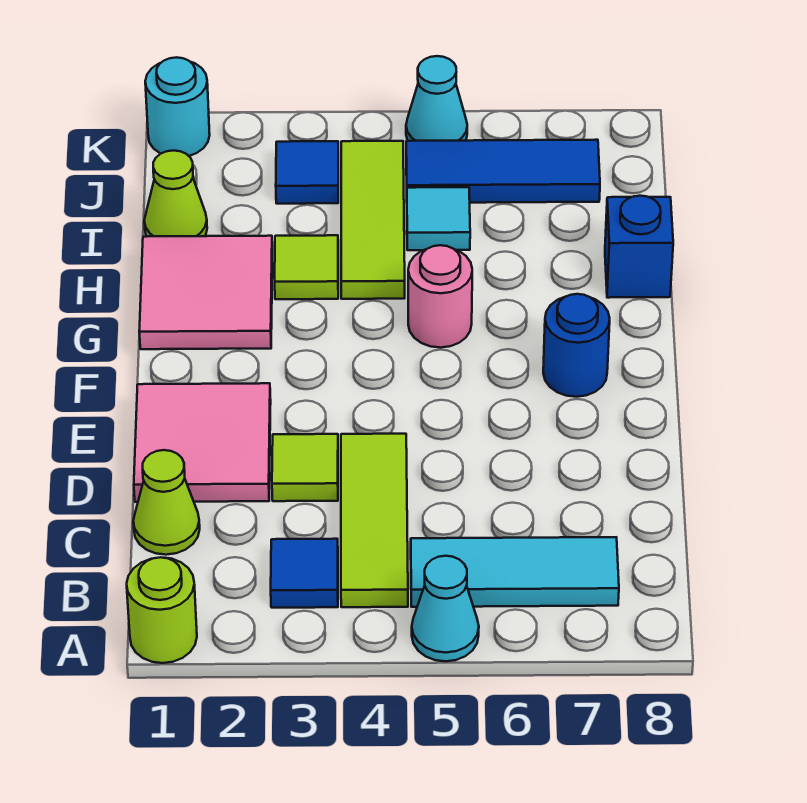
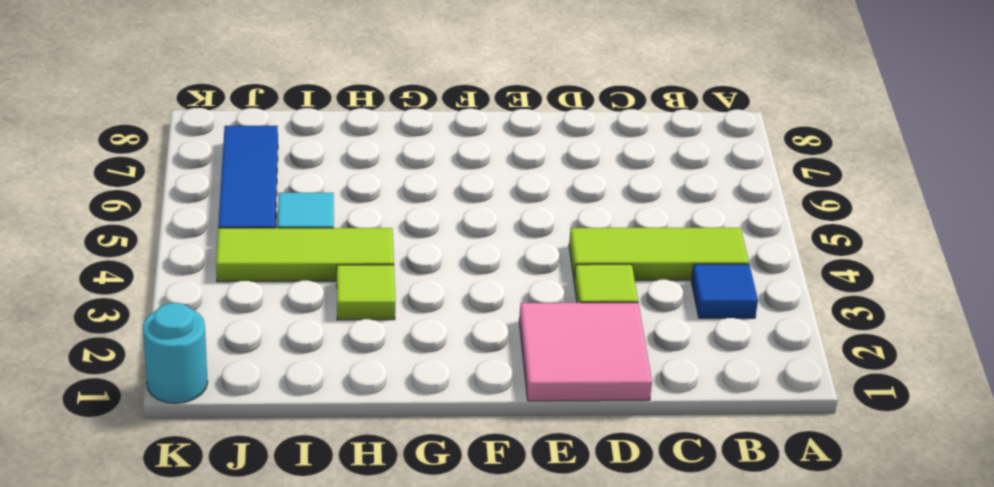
none -> lime 1x1 round brick [127,557,197,663]
none -> cyan 1x1 cone [412,556,479,661]
none -> cyan 1x3 tile [411,537,619,607]

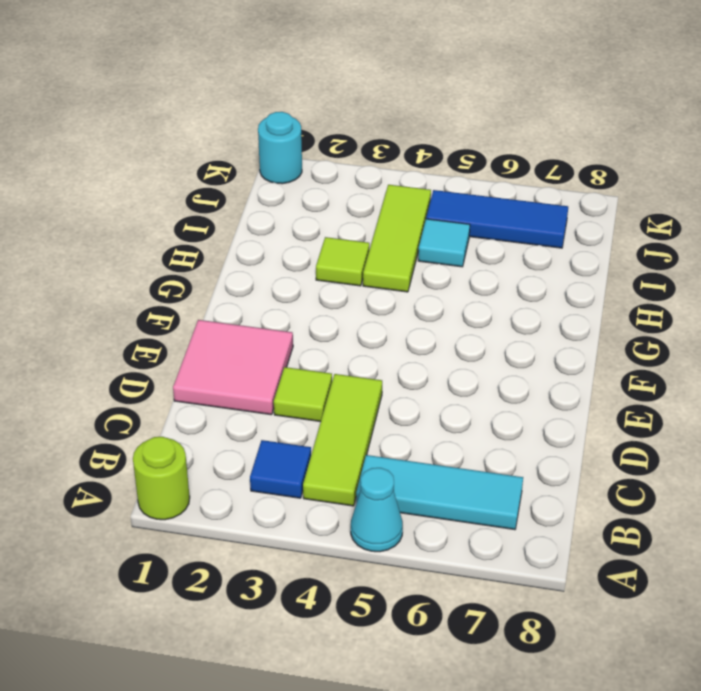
none -> lime 1x1 cone [133,450,200,555]
none -> blue 1x1 round brick [543,294,610,397]
none -> pink 2x2 tile [139,236,272,349]

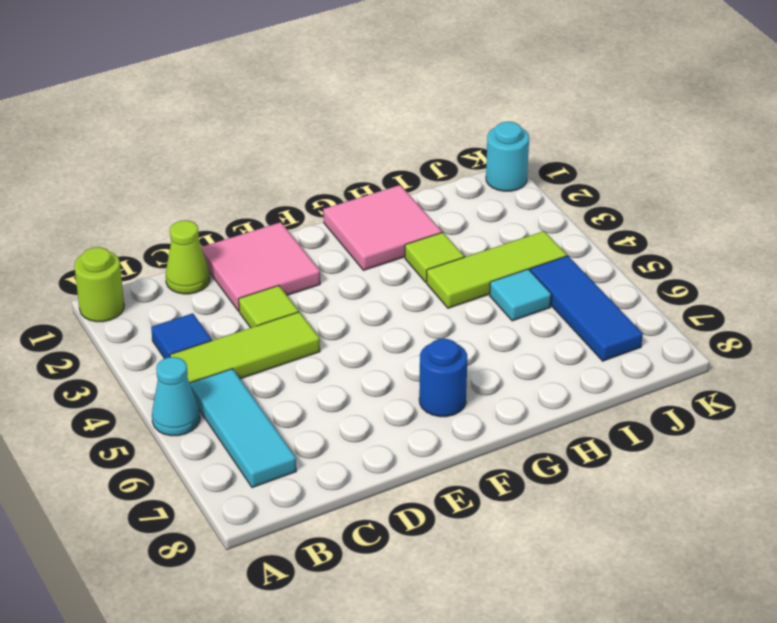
none -> pink 1x1 round brick [408,245,472,348]
none -> blue 1x1 brick [605,196,673,298]
none -> lime 1x1 cone [144,151,207,237]

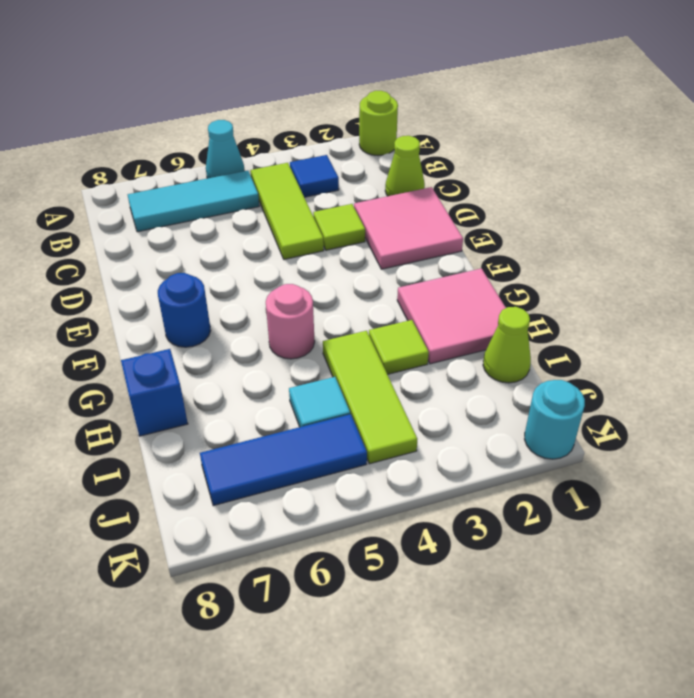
none -> blue 1x1 tile [276,141,338,204]
none -> cyan 1x1 cone [406,56,467,141]

